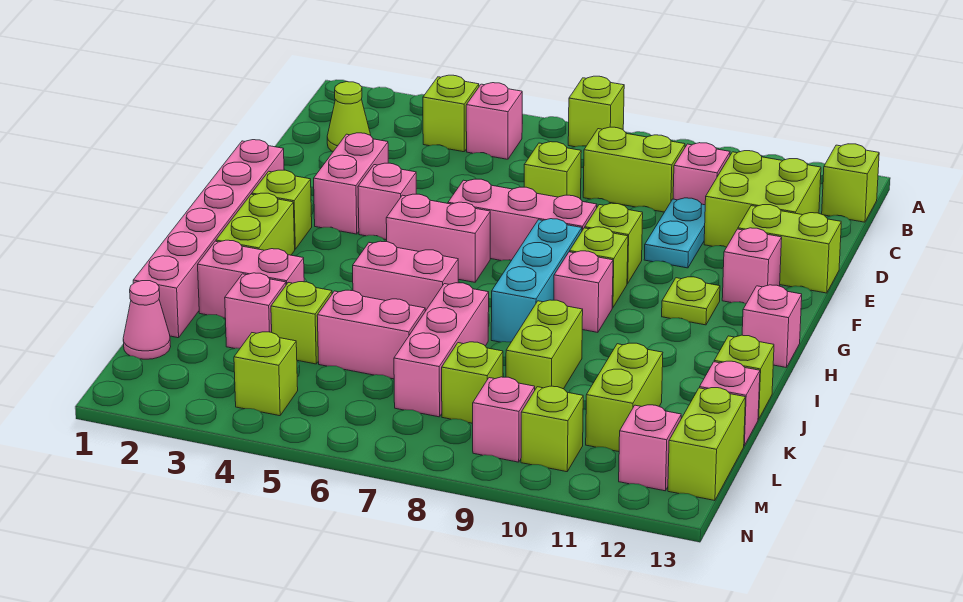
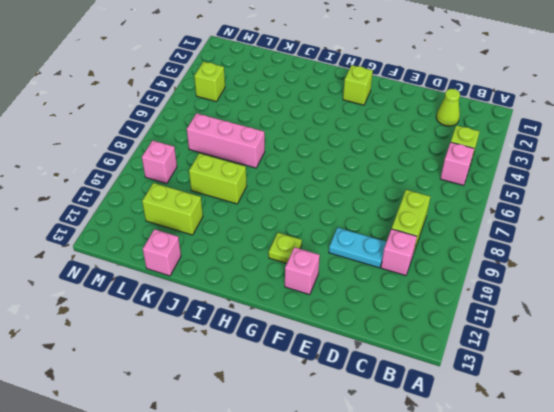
none -> lime 1x1 brick [568,76,624,147]
none -> lime 1x1 brick [822,144,879,222]
none -> lime 2x2 brick [704,151,821,247]
none -> lime 1x1 brick [524,142,581,199]

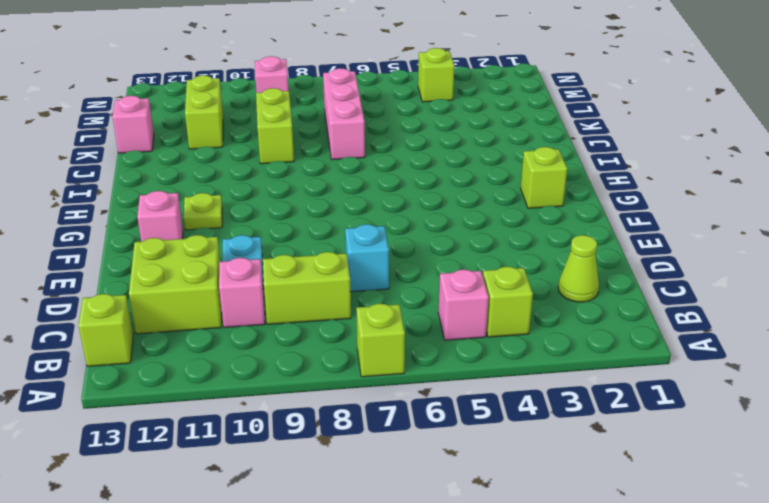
cyan 1x1 brick [345,224,389,292] -> lime 1x1 brick [524,142,581,199]
none -> pink 1x2 brick [314,133,388,234]
none -> lime 1x2 brick [738,205,841,293]
none -> pink 1x6 brick [133,140,284,338]
none -> pink 1x1 brick [358,163,416,240]

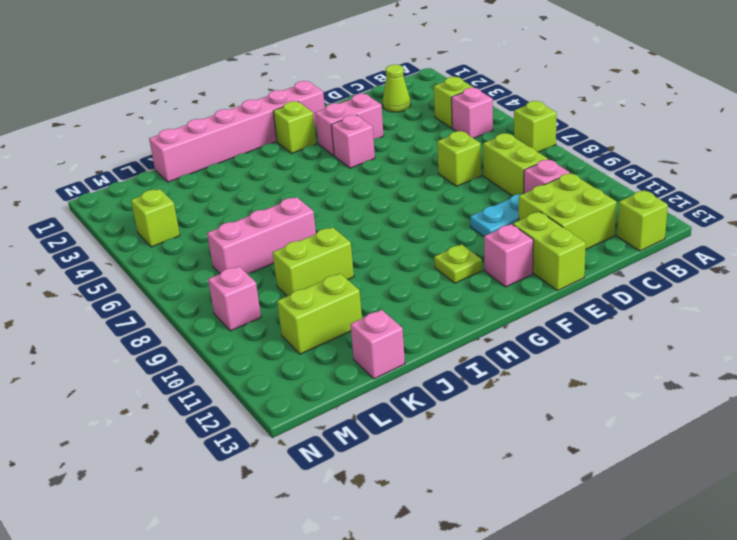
none -> pink 1x3 brick [448,179,597,261]
none -> lime 1x1 brick [585,203,643,284]
none -> pink 1x2 brick [386,194,490,282]
none -> cyan 1x3 brick [491,219,582,342]

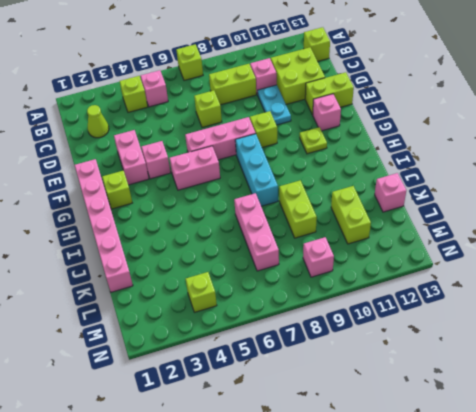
none -> lime 1x1 brick [570,227,628,308]
none -> lime 1x2 brick [216,193,295,255]
none -> pink 1x1 brick [554,251,613,332]
none -> pink 1x1 brick [742,285,802,368]

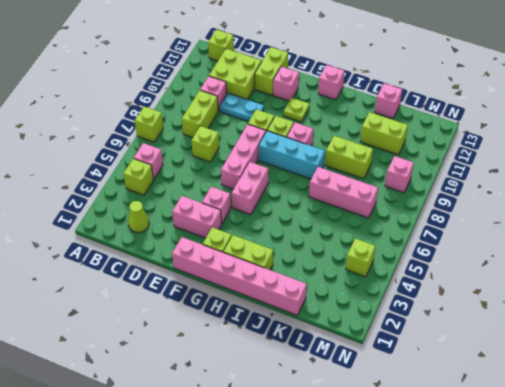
none -> pink 1x2 brick [353,241,458,311]
none -> pink 1x2 brick [198,240,304,318]
none -> lime 1x1 brick [714,335,774,419]
none -> pink 1x1 brick [225,273,286,349]

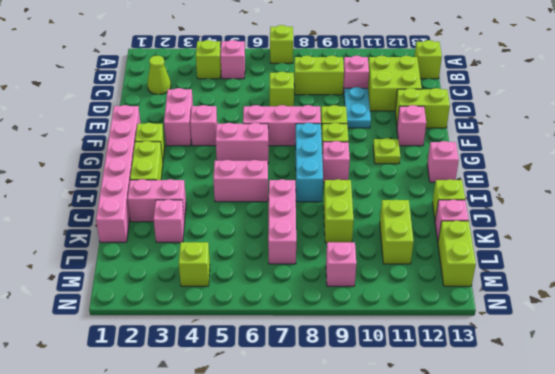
none -> lime 1x1 brick [271,282,332,364]
none -> pink 1x2 brick [317,290,425,379]
none -> pink 1x1 cone [123,281,171,359]
none -> lime 1x1 brick [442,342,503,423]

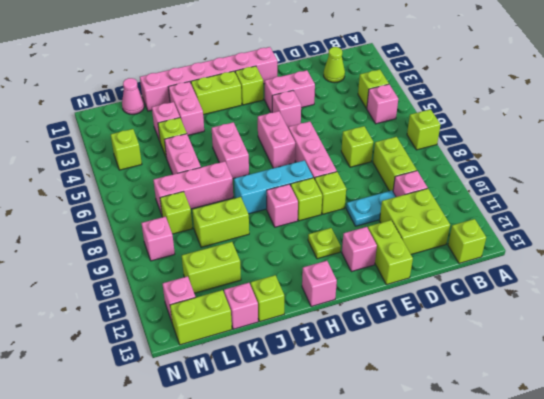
none -> lime 1x1 brick [521,386,583,472]

